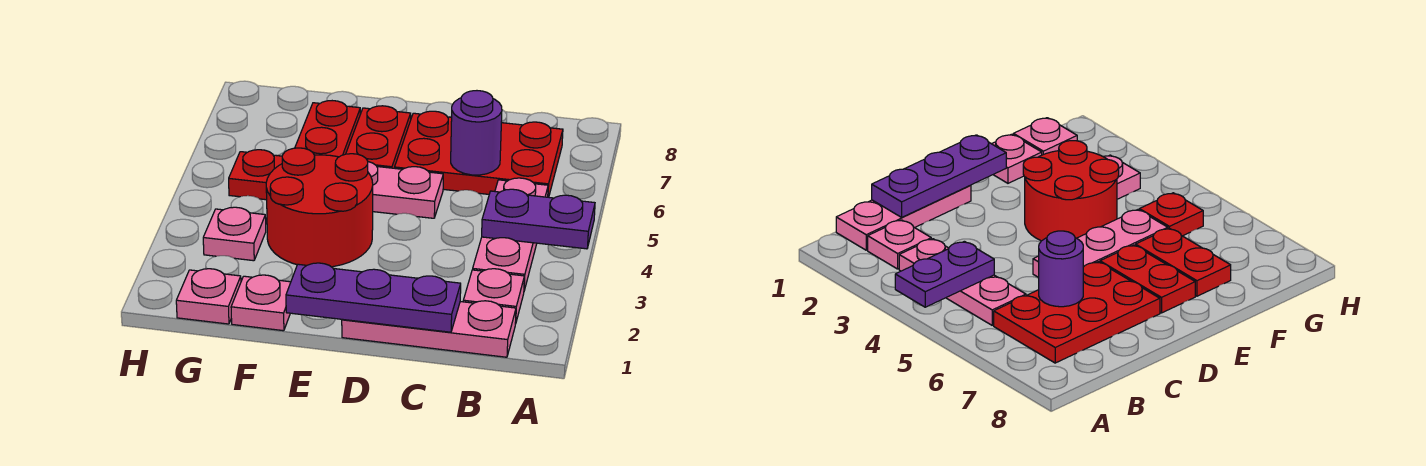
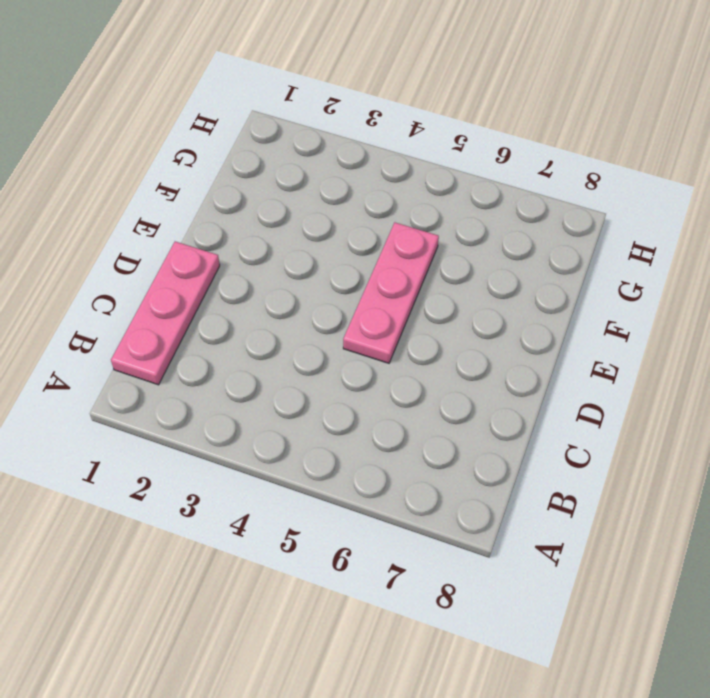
none -> pink 1x1 plate [463,269,524,324]
none -> pink 1x3 plate [473,178,548,290]
none -> red 2x3 plate [395,111,563,197]

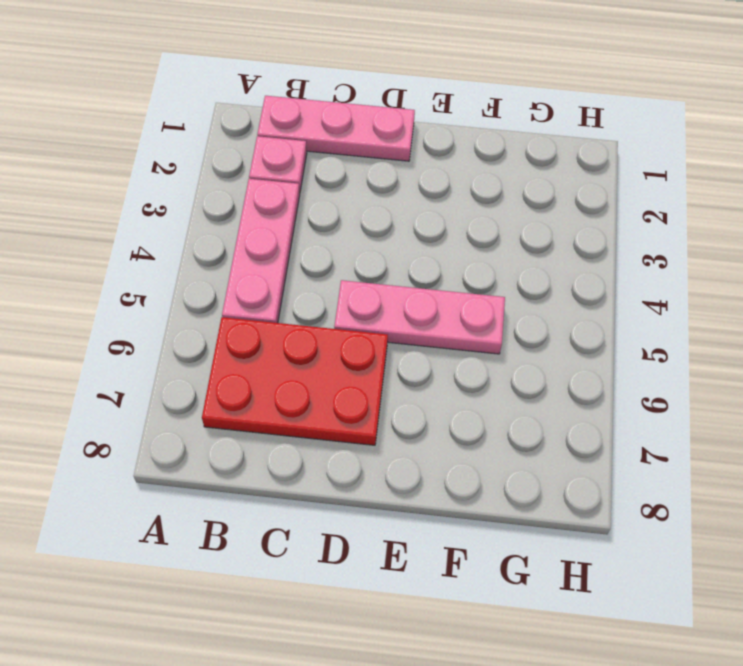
none -> red 2x2 round brick [266,148,373,267]
none -> red 1x2 plate [346,106,411,168]
none -> pink 1x1 plate [231,275,291,331]

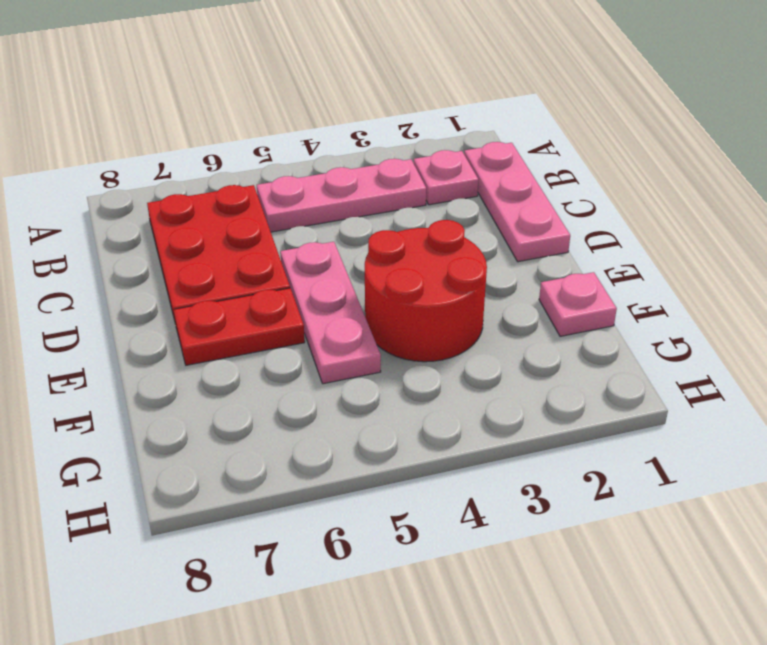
none -> red 1x2 plate [295,101,360,157]
none -> pink 1x1 plate [176,269,241,324]
none -> pink 1x1 plate [203,207,266,261]

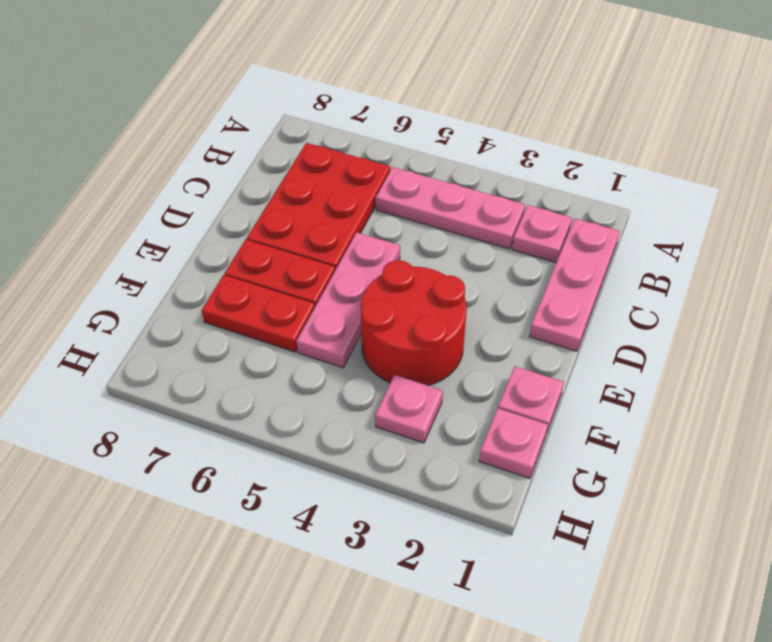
none -> red 1x1 plate [229,150,282,200]
none -> purple 1x2 plate [482,189,595,249]
none -> purple 1x3 plate [286,263,461,332]

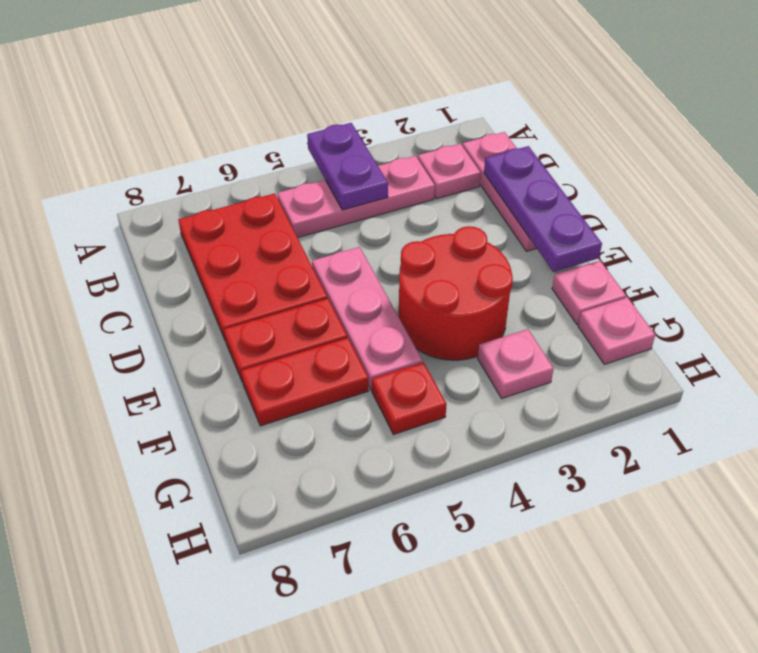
none -> purple 1x1 round brick [451,91,502,175]

